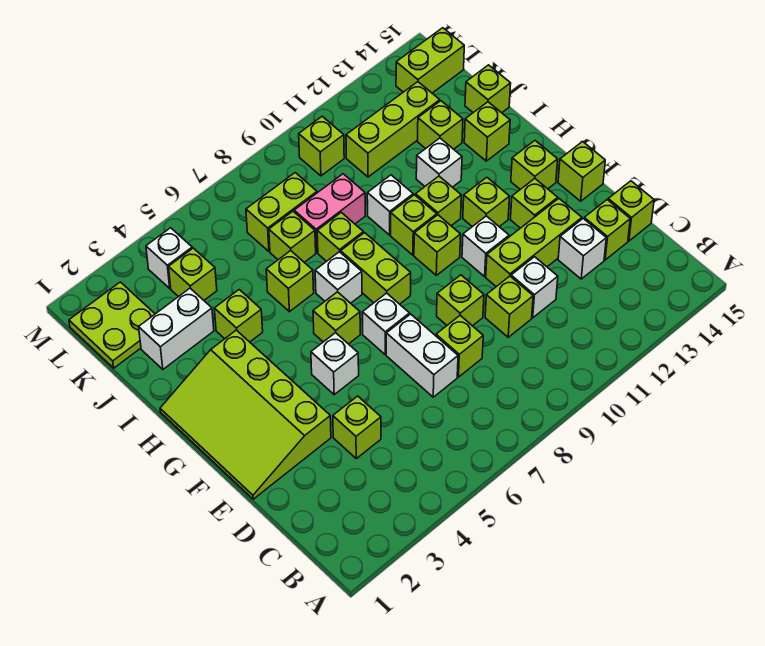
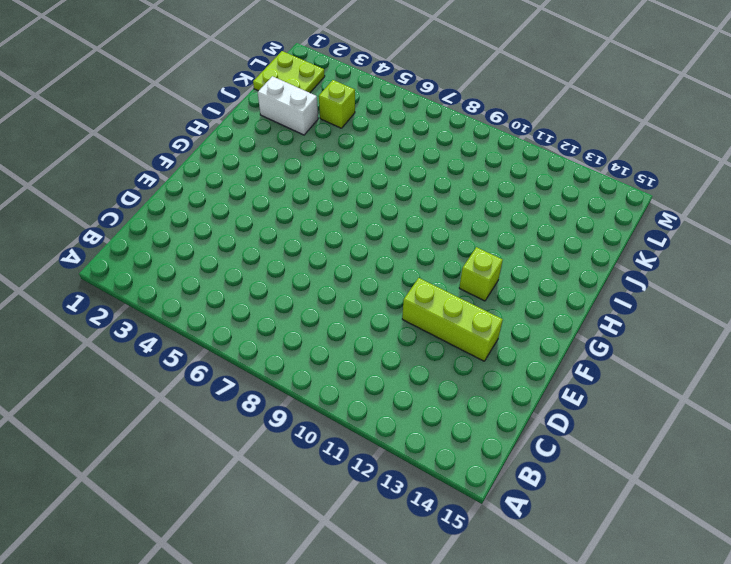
none -> lime 1x1 brick [333,396,381,459]
none -> white 1x2 brick [386,314,458,397]
none -> lime 1x1 brick [436,316,483,377]
none -> lime 1x1 brick [485,276,533,337]

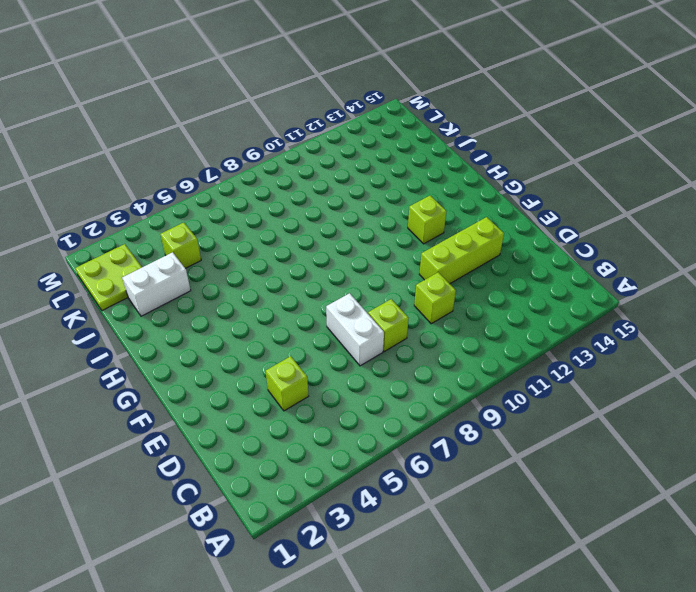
none -> white 1x1 brick [511,257,558,318]
none -> white 1x1 brick [558,219,606,279]
none -> lime 1x1 brick [584,200,630,260]
none -> lime 1x1 brick [608,181,654,241]

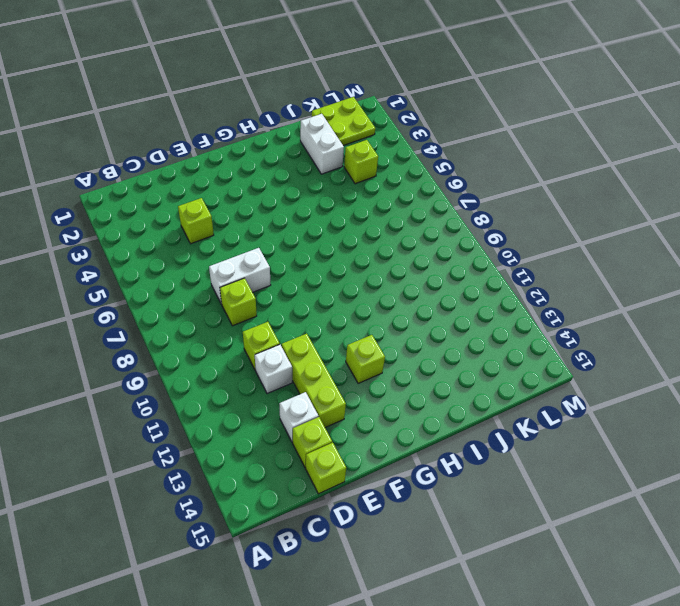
none -> lime 3x4 slope [160,330,331,499]
none -> lime 1x1 brick [437,275,484,326]
none -> white 1x1 brick [311,333,359,395]
none -> white 1x1 brick [362,293,410,354]

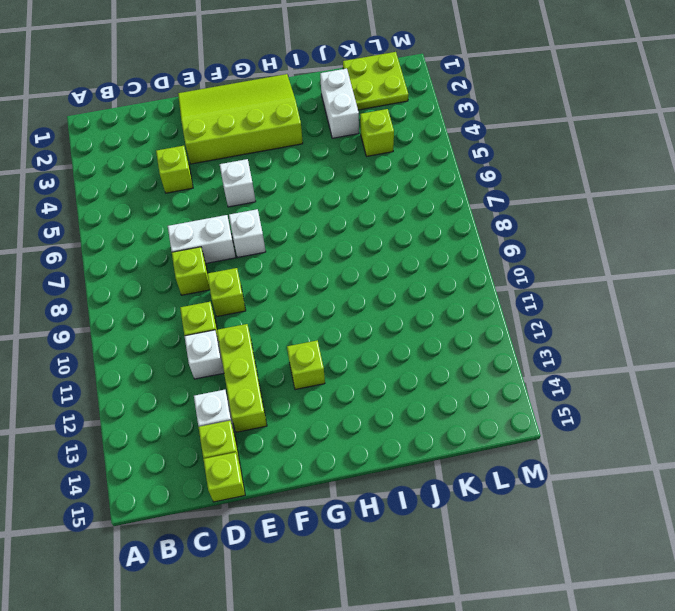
none -> white 1x1 brick [462,216,509,277]
none -> lime 1x1 brick [510,179,558,228]
none -> lime 1x1 brick [558,142,605,201]
none -> lime 1x1 brick [313,292,360,344]

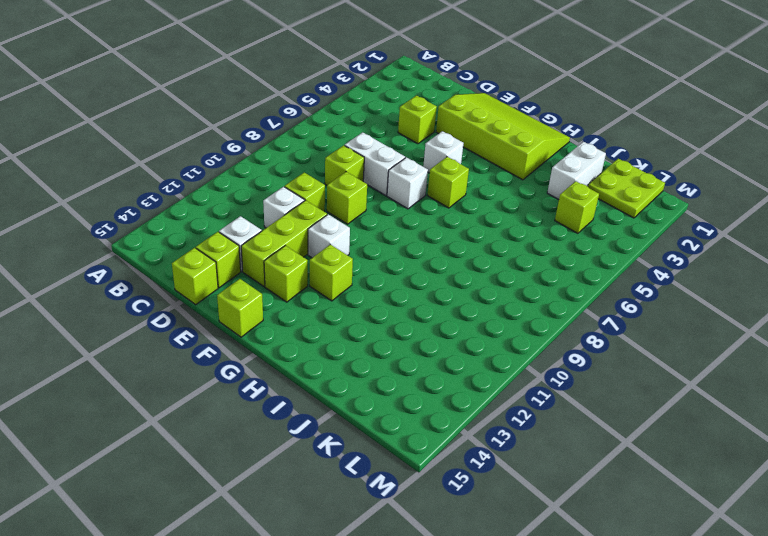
none -> lime 1x2 brick [341,233,411,304]
none -> lime 1x1 brick [414,215,461,275]
none -> lime 1x1 brick [511,141,558,189]
none -> white 1x1 brick [315,252,362,303]

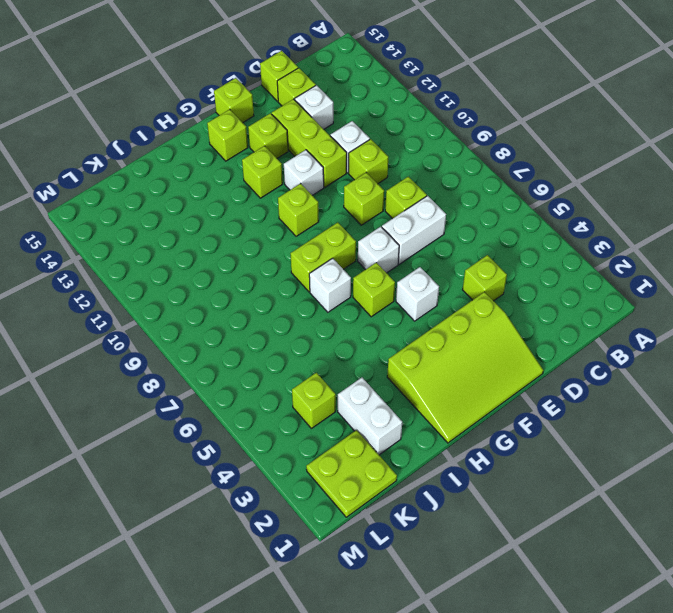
none -> lime 1x1 brick [391,195,437,255]
none -> lime 1x1 brick [416,176,461,226]
none -> lime 1x1 brick [214,290,263,342]
none -> lime 1x1 brick [266,251,314,312]

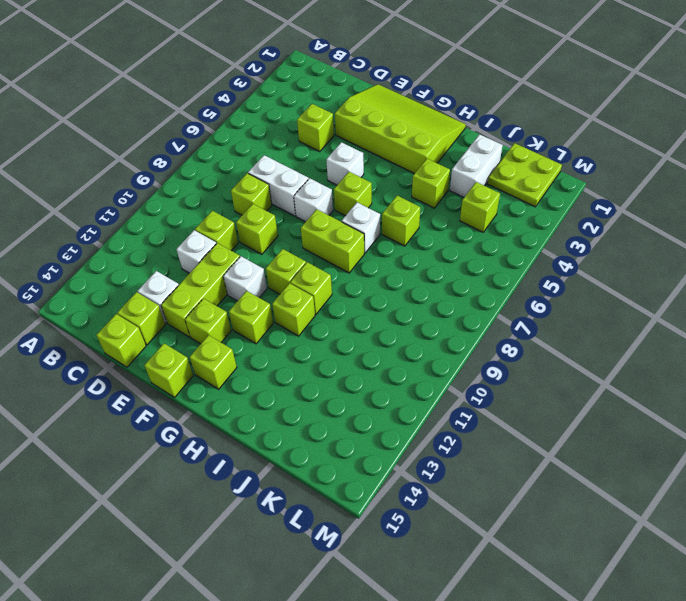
none -> lime 1x1 brick [317,212,363,261]
none -> white 1x1 brick [367,175,413,235]
none -> white 1x1 brick [416,138,462,187]
none -> lime 1x1 brick [464,102,510,161]

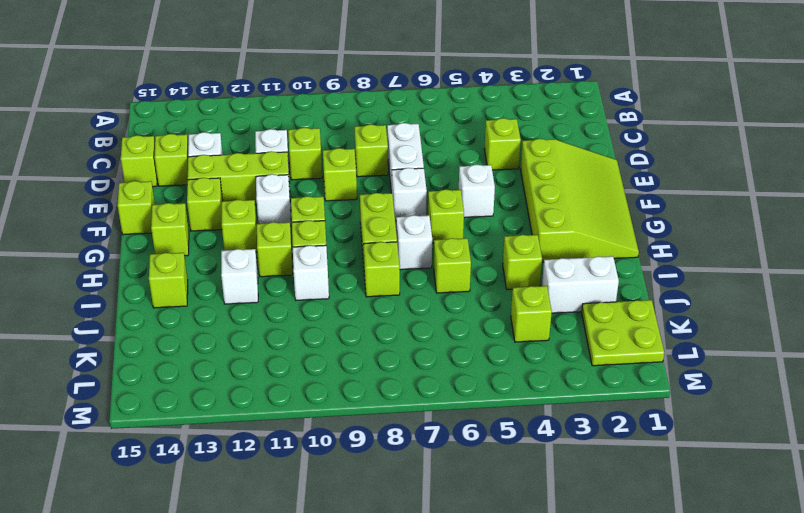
none -> lime 1x1 brick [269,211,316,262]
none -> pink 1x2 brick [294,174,365,253]
none -> lime 1x1 brick [418,101,463,149]
none -> lime 1x1 brick [465,65,511,113]

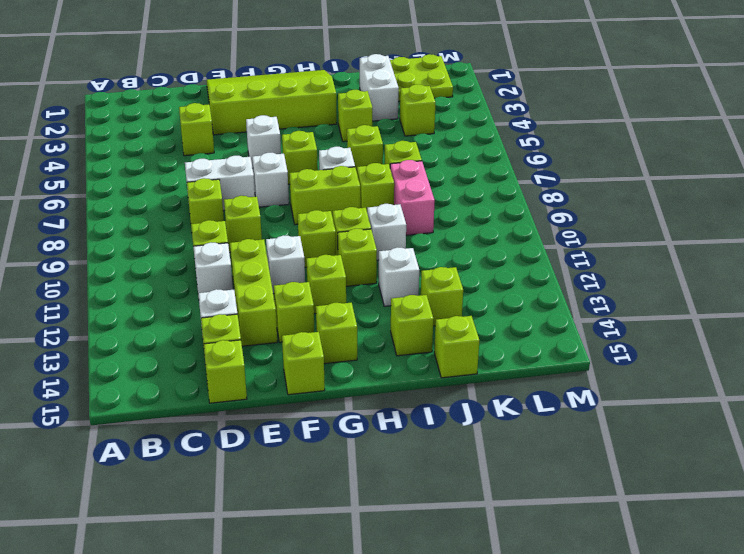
none -> lime 1x2 brick [246,173,317,251]
none -> lime 1x3 brick [346,82,440,177]
none -> white 1x1 brick [146,228,192,288]
none -> lime 1x1 brick [299,116,344,176]

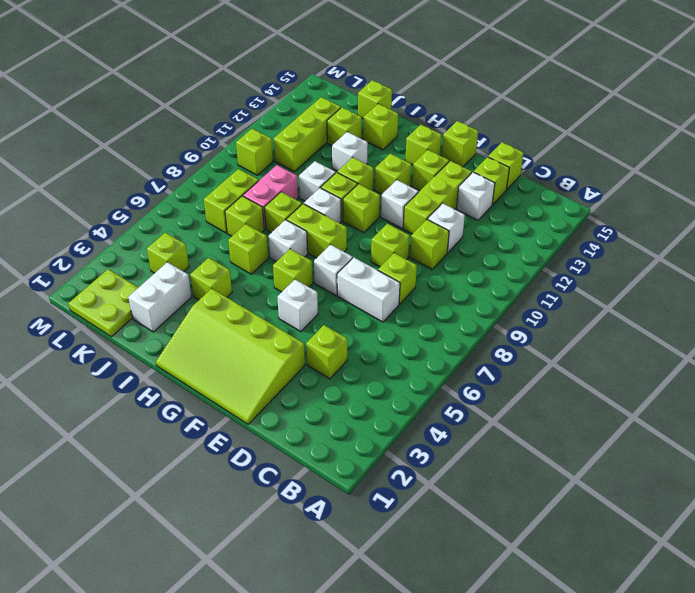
white 1x1 brick [304,188,341,223] -> white 1x1 brick moved to [146,228,192,288]
none -> lime 1x2 brick [396,28,464,93]

